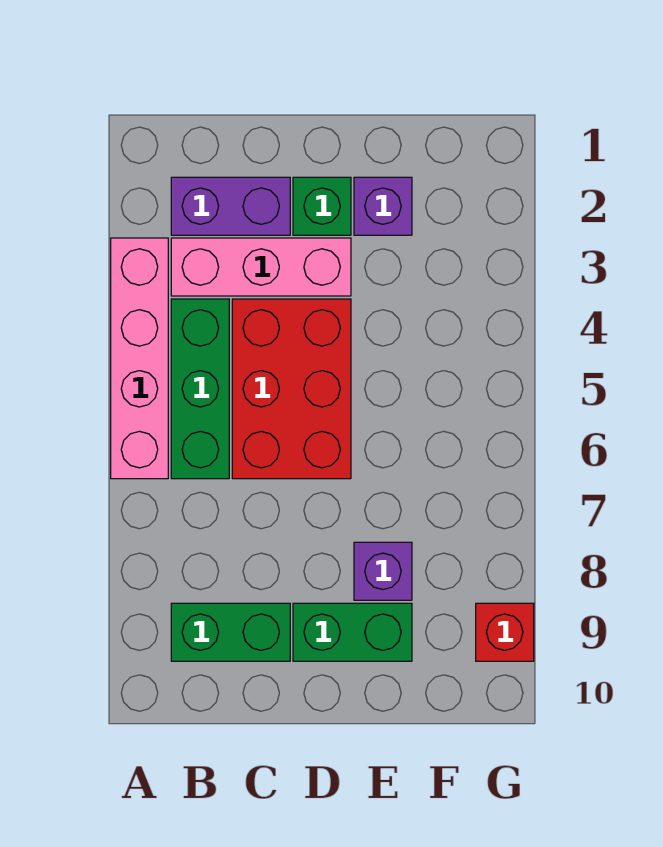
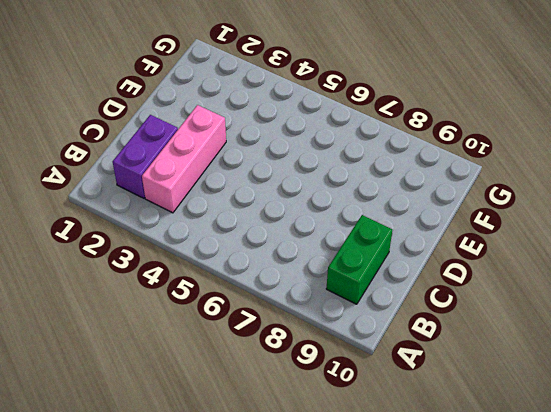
none -> pink 1x4 brick [111,238,168,479]
none -> green 1x3 brick [171,299,229,479]

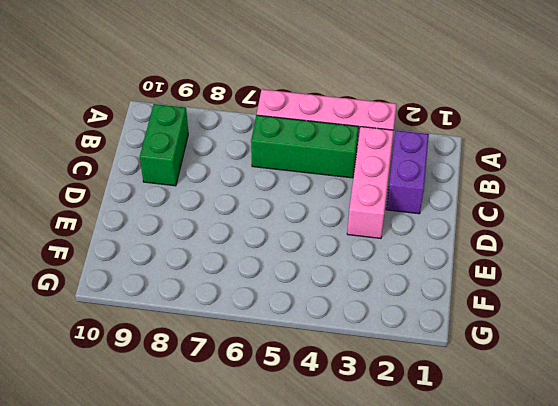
none -> red 2x3 brick [232,299,351,479]
none -> green 1x1 brick [293,177,351,235]

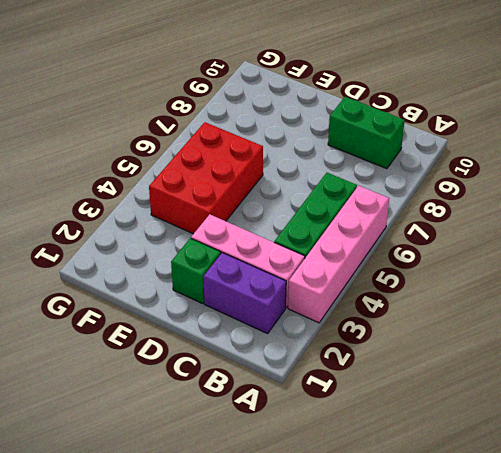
red 2x3 brick [149,122,263,234] -> red 2x3 brick moved to [232,299,351,479]
none -> green 1x2 brick [293,603,412,661]
none -> purple 1x1 brick [354,177,412,235]

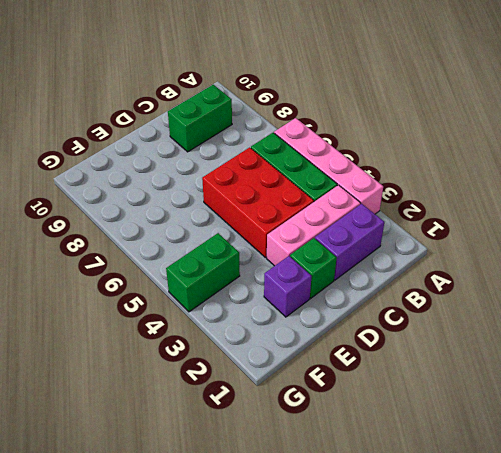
green 1x2 brick [166,233,240,312] -> green 1x2 brick moved to [293,603,412,661]
none -> purple 1x1 brick [354,542,412,600]
none -> red 1x1 brick [476,603,534,661]

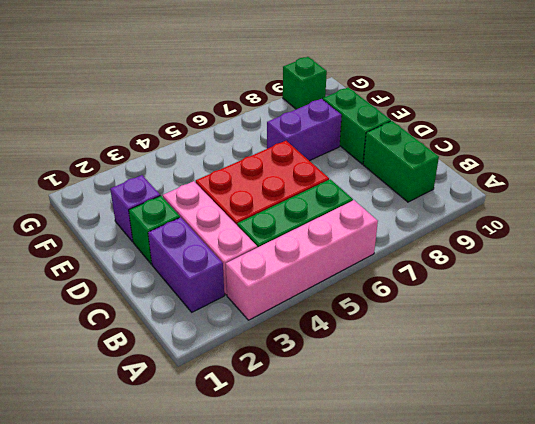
purple 1x2 brick [267,99,342,161] -> purple 1x1 brick [354,542,412,600]
green 1x1 brick [283,57,327,109] -> red 1x1 brick [476,603,534,661]

